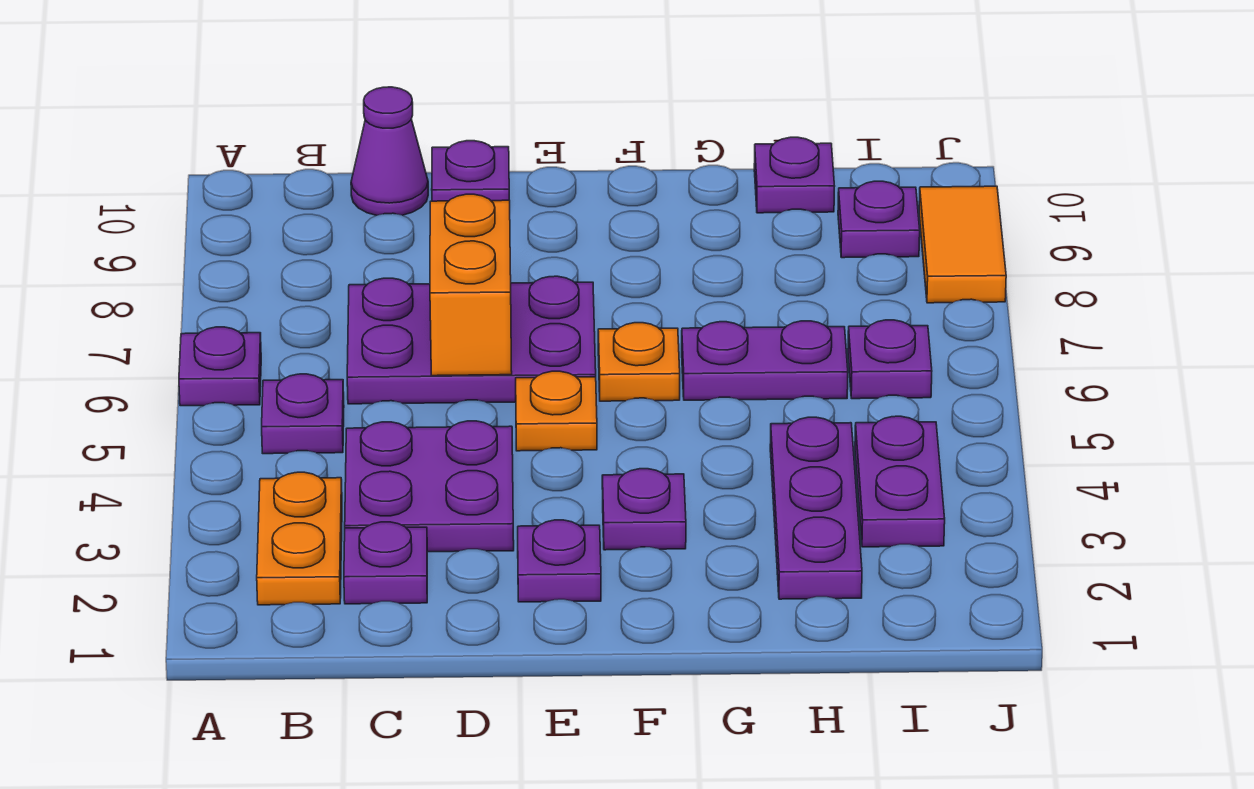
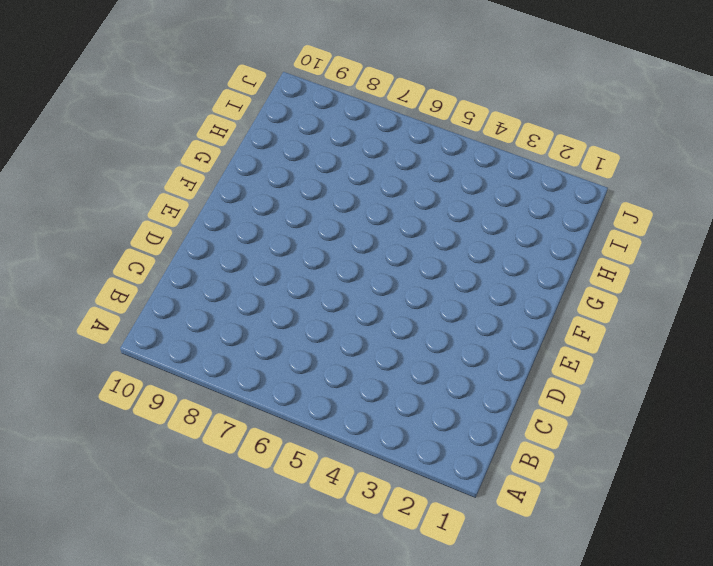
none -> purple 1x1 plate [179,327,261,406]
none -> orange 1x2 plate [257,472,342,605]
none -> purple 1x1 plate [262,374,344,454]

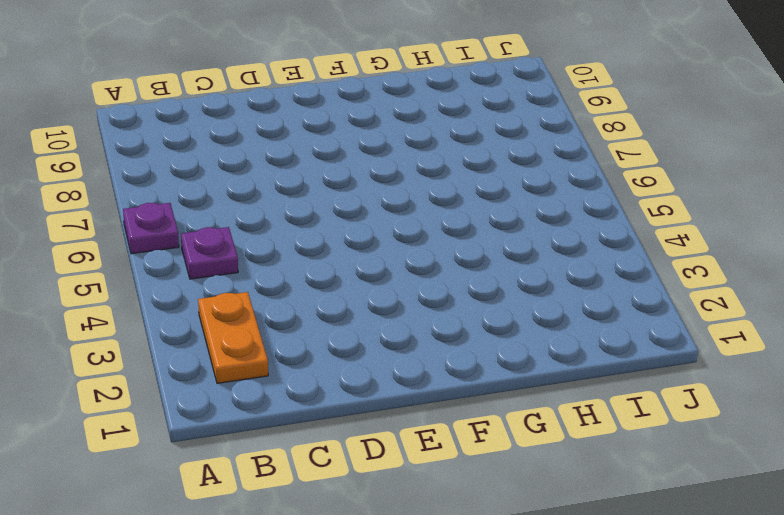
none -> purple 1x1 plate [344,522,427,604]
none -> purple 2x2 plate [345,421,514,552]
none -> purple 2x3 plate [347,276,596,404]

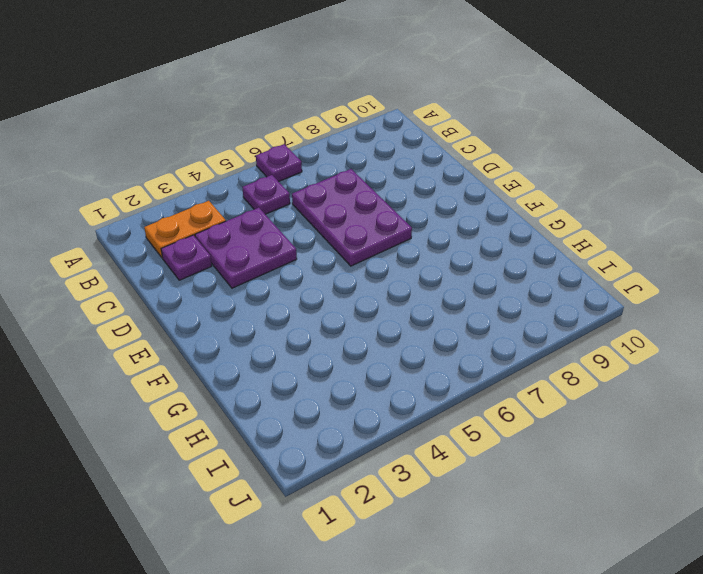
none -> purple 1x1 cone [351,87,428,215]
none -> purple 1x1 plate [432,141,509,201]
none -> purple 1x1 plate [518,520,601,602]

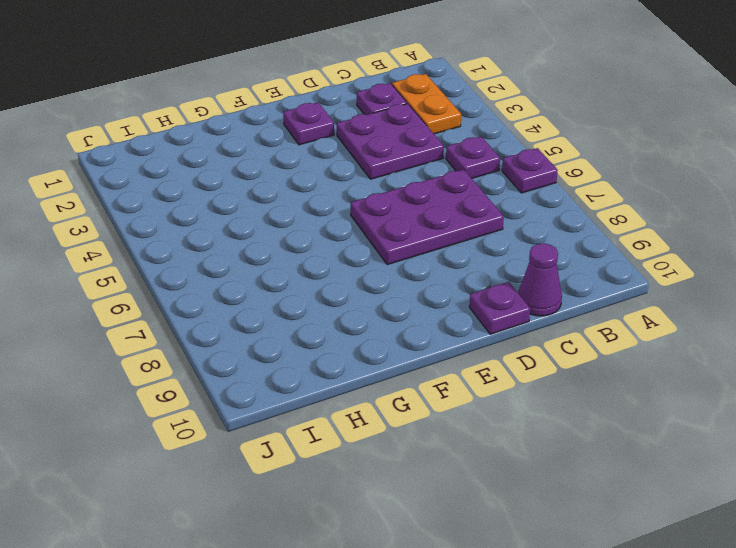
none -> orange 1x1 plate [516,371,597,451]
none -> purple 1x1 plate [602,469,686,550]
none -> orange 1x1 plate [598,323,680,401]

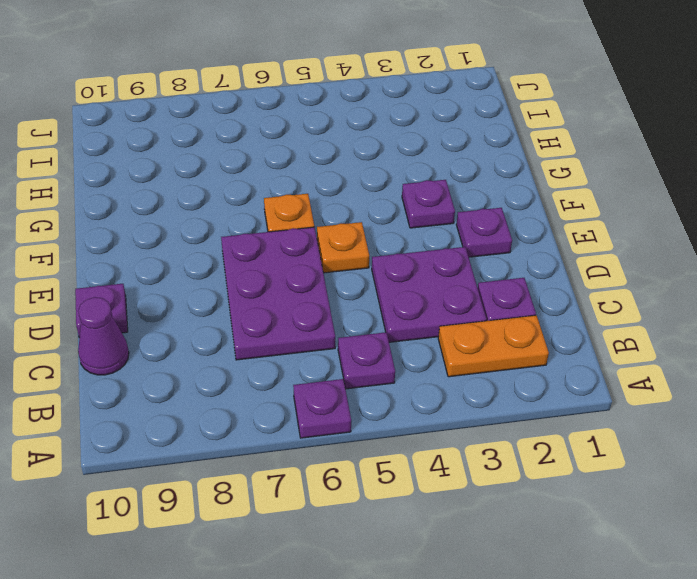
none -> purple 1x2 plate [682,321,848,400]
none -> purple 1x3 plate [770,417,862,599]
none -> purple 1x1 plate [754,137,835,213]

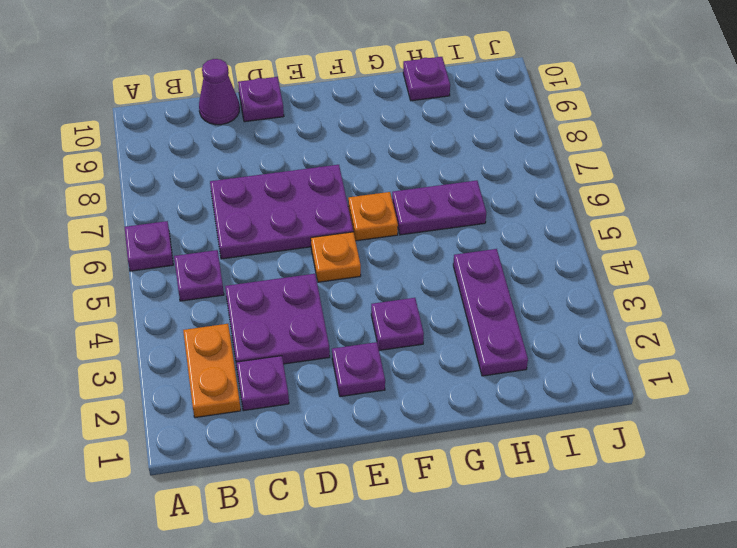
none -> purple 1x2 plate [855,416,945,547]
none -> purple 1x1 plate [848,320,932,399]
none -> purple 1x1 plate [838,181,920,258]

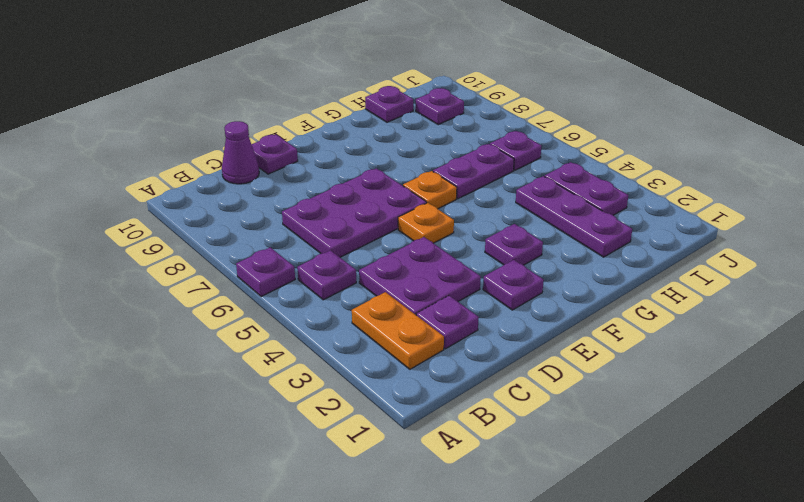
none -> orange 1x2 tile [919,186,1006,303]
none -> orange 1x2 brick [430,194,512,376]

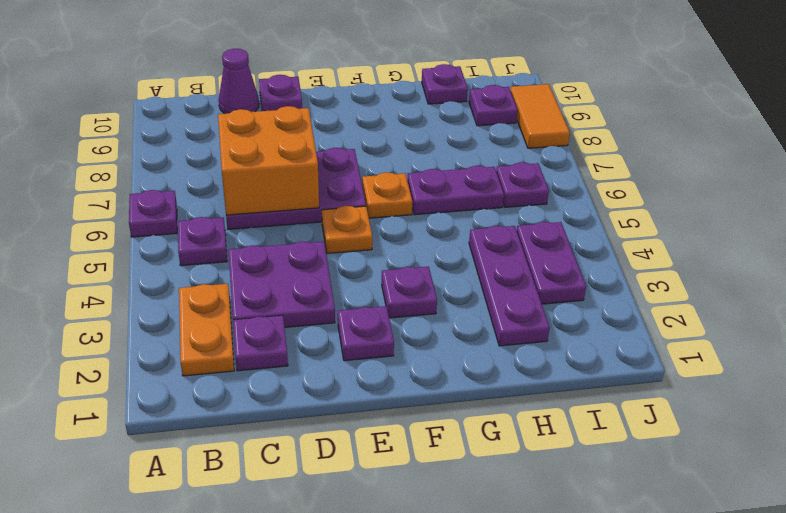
orange 2x2 brick [218,106,319,215] -> orange 1x2 brick [430,194,512,376]

